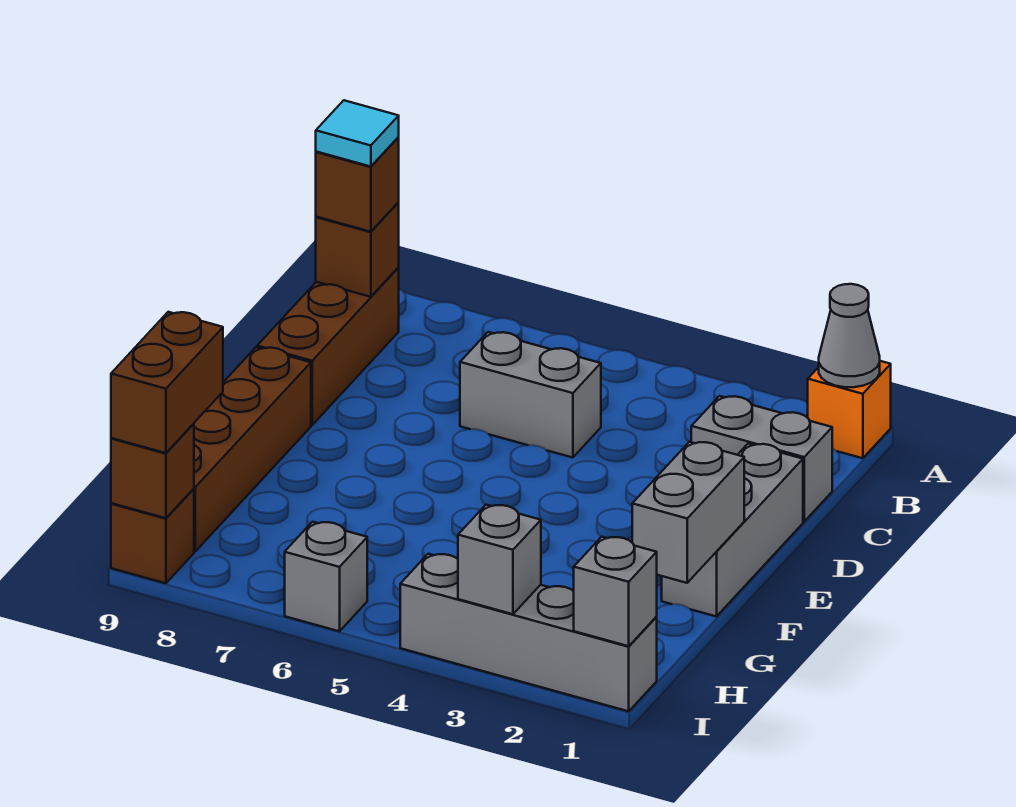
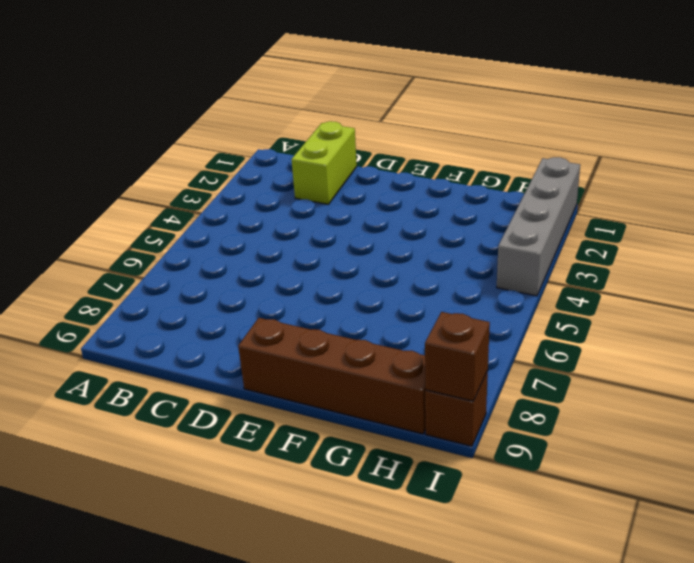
lime 1x2 brick [291,121,357,204] -> grey 1x2 brick [691,396,832,521]
none -> orange 1x1 brick [808,361,891,458]
none -> brown 1x3 brick [257,268,399,425]
none -> grey 1x2 brick [460,332,601,458]

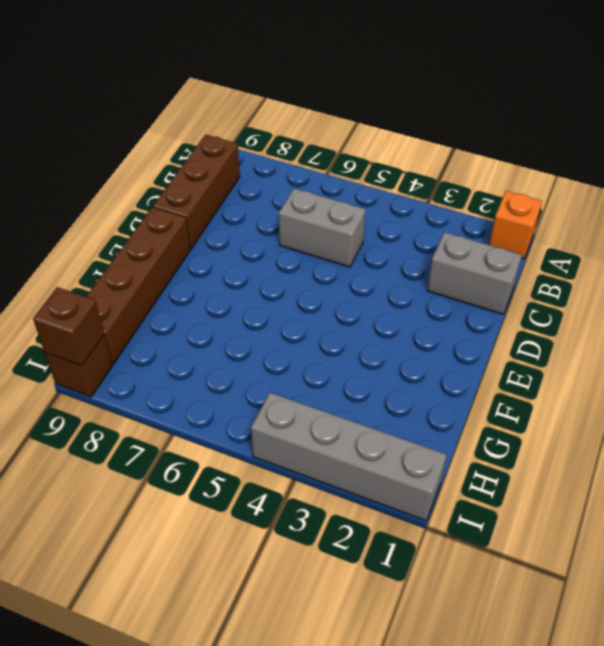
none -> grey 1x3 brick [662,444,803,616]
none -> grey 1x1 brick [285,522,367,631]
none -> grey 1x1 cone [819,284,880,387]

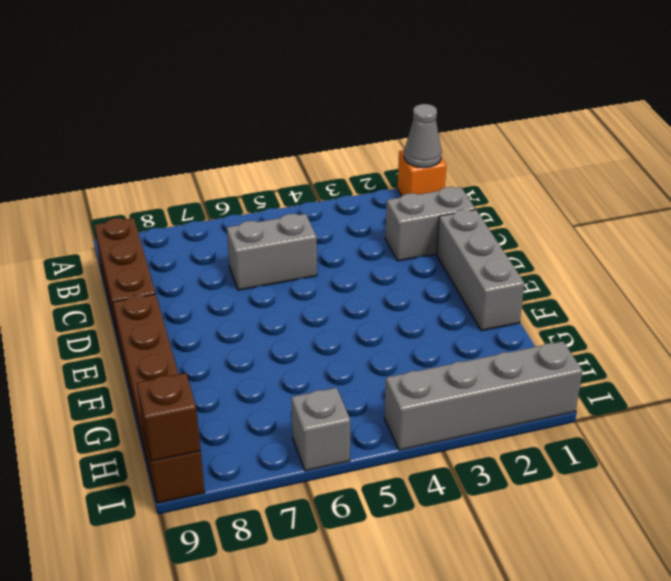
none -> brown 1x1 brick [316,203,399,297]
none -> grey 1x2 brick [632,442,744,583]
none -> grey 1x1 brick [574,537,657,646]

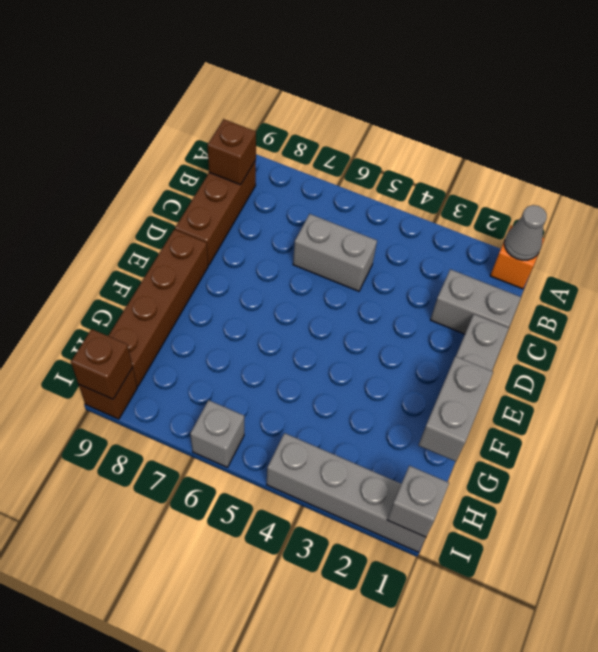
none -> grey 1x1 brick [458,505,541,614]
none -> brown 1x1 brick [316,137,399,232]
none -> brown 1x2 brick [111,312,223,453]

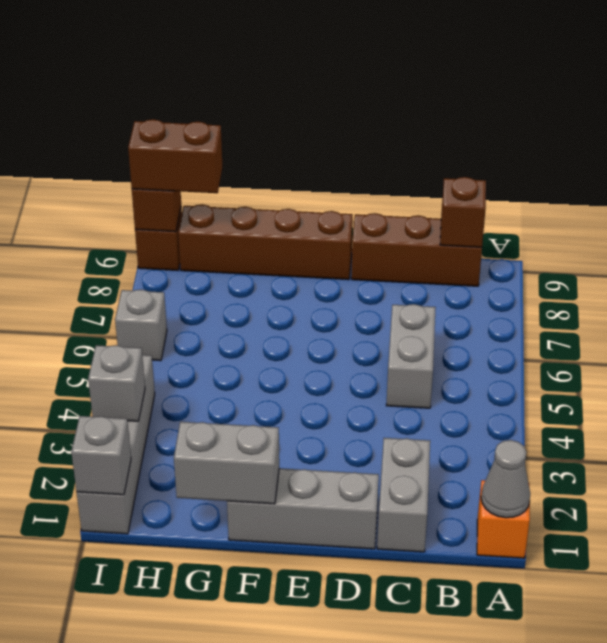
none -> brown 1x1 brick [316,137,399,232]
none -> cyan 1x1 tile [316,100,399,167]

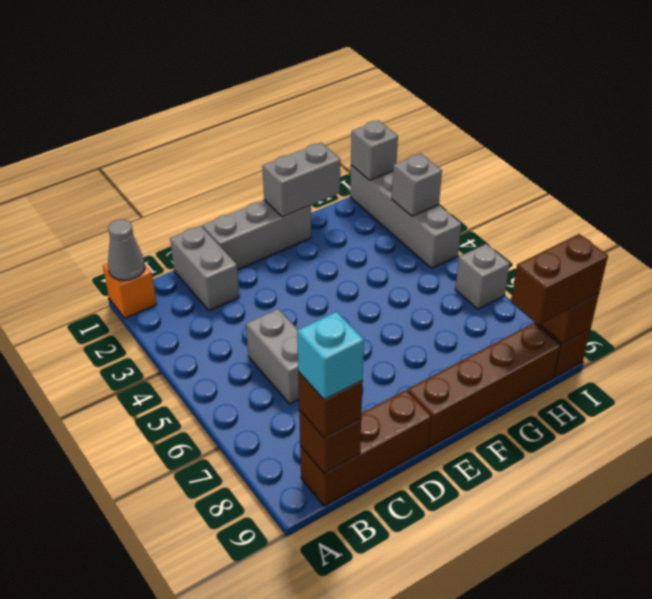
cyan 1x1 brick [297,312,364,400] -> cyan 1x1 tile [316,100,399,167]

